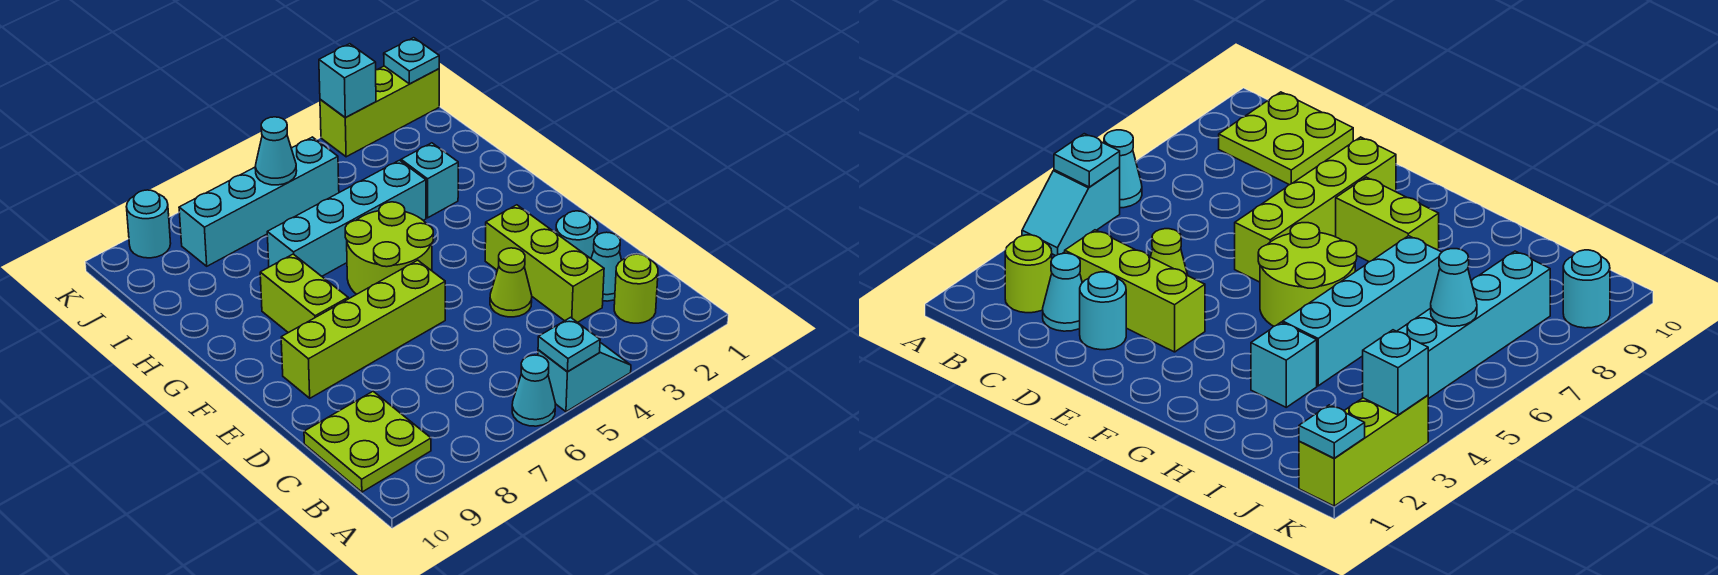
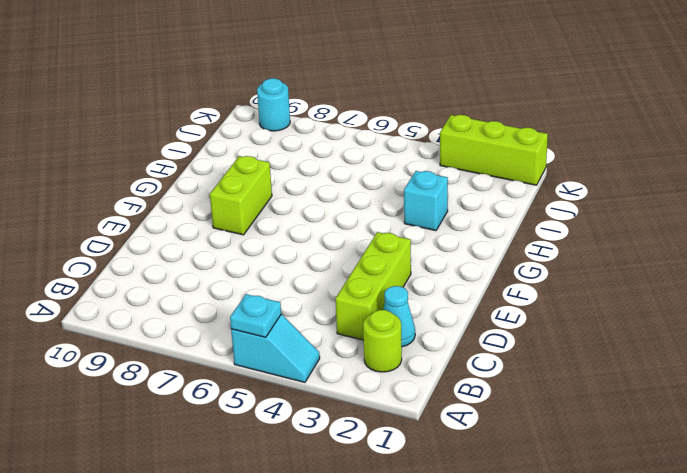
none -> cyan 1x1 cone [512,355,555,426]
none -> lime 2x2 plate [304,391,431,492]
none -> cyan 1x1 round brick [556,211,598,258]

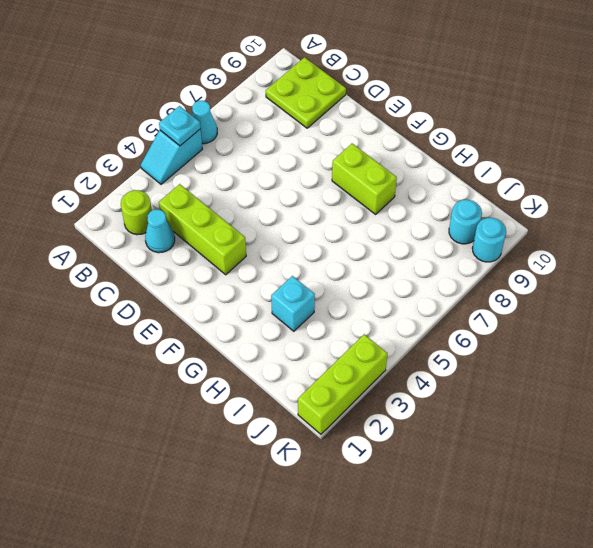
cyan 1x1 round brick [449,200,482,244] -> cyan 1x1 round brick moved to [556,211,598,258]
none -> lime 1x1 cone [490,248,532,317]
none -> lime 1x4 brick [281,260,445,398]
none -> lime 2x2 round brick [345,202,433,294]

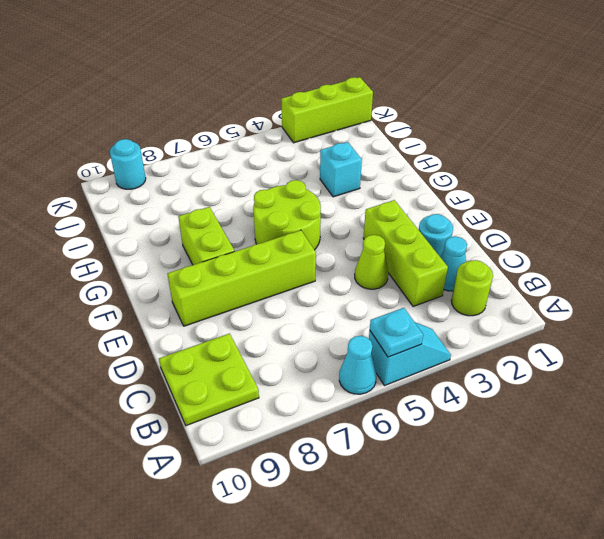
none -> cyan 1x4 brick [267,160,426,276]
none -> cyan 1x4 brick [179,137,339,266]
none -> cyan 1x1 cone [255,117,297,185]

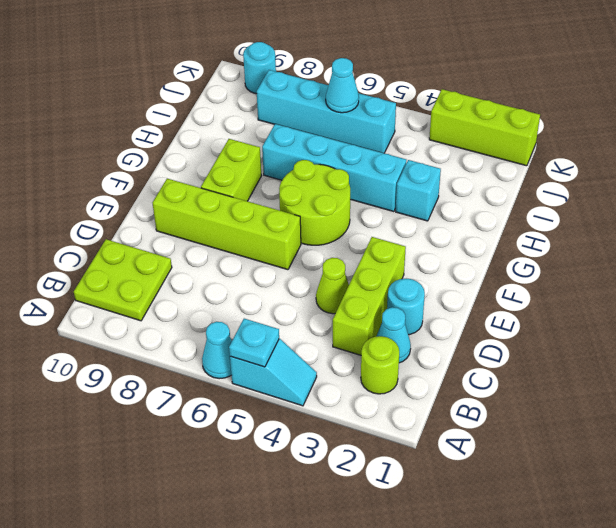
none -> cyan 1x1 plate [384,38,439,84]
none -> cyan 1x1 brick [319,44,376,117]

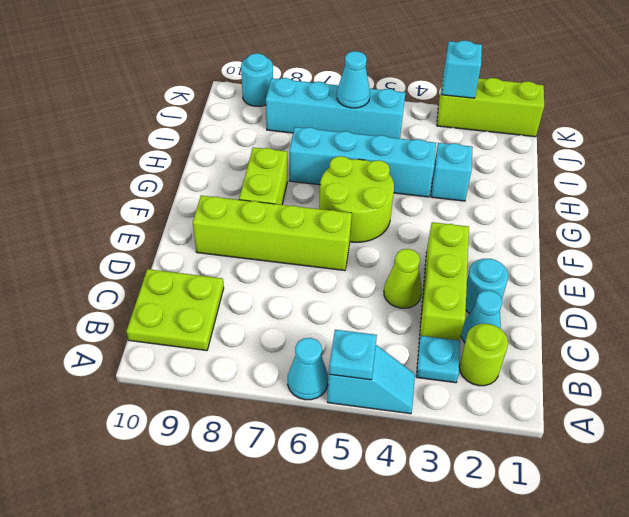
cyan 1x1 plate [416,336,460,383] -> cyan 1x1 plate moved to [384,38,439,84]

